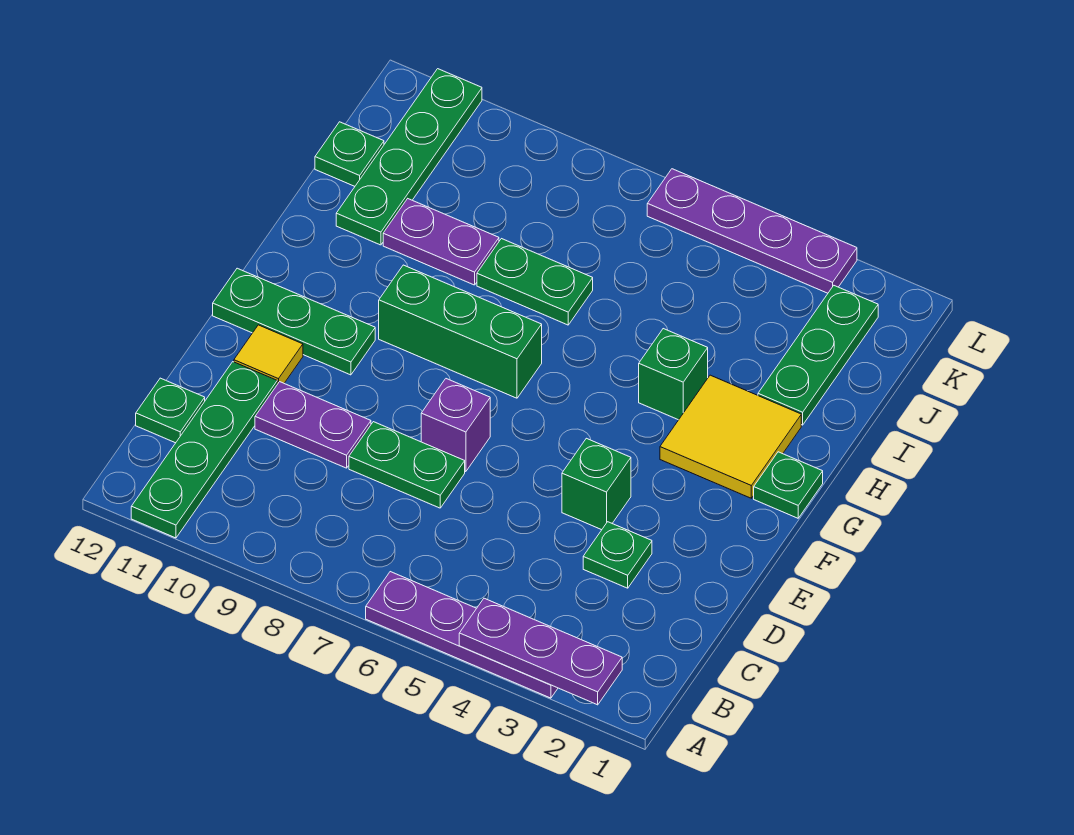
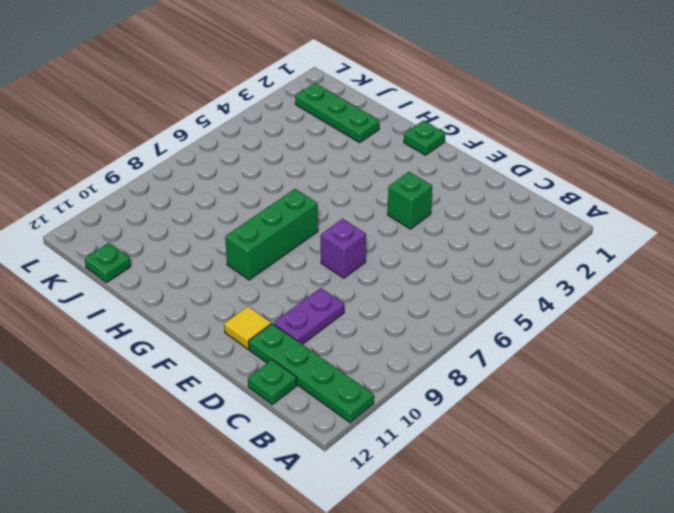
none -> purple 1x4 plate [366,572,558,698]
none -> green 1x1 plate [583,522,652,588]
none -> green 1x2 plate [349,422,465,508]

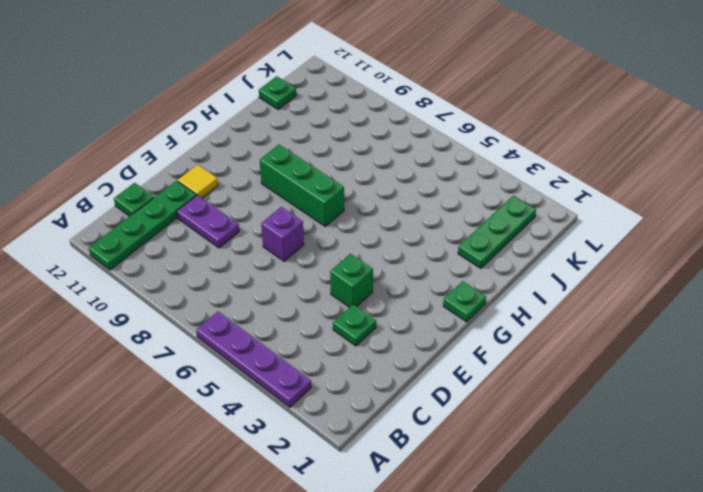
none -> green 1x2 plate [349,422,465,508]
none -> green 1x3 plate [213,268,375,375]
none -> yellow 2x2 tile [660,375,801,498]

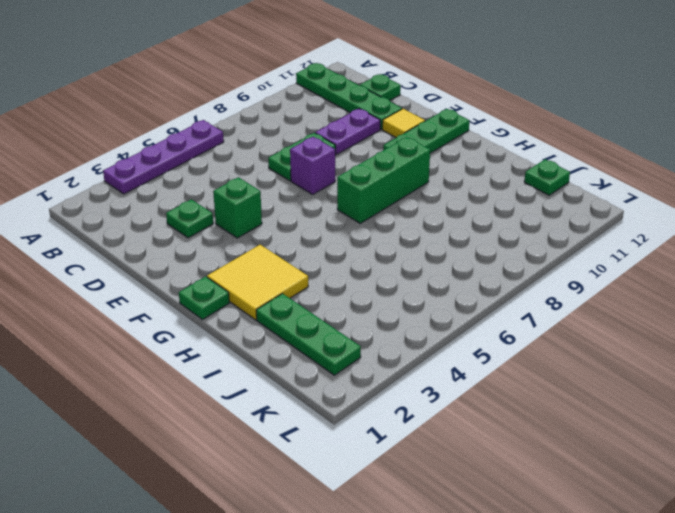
none -> green 1x1 brick [639,329,708,420]
none -> green 1x2 plate [477,239,593,325]
none -> purple 1x2 plate [383,199,499,285]

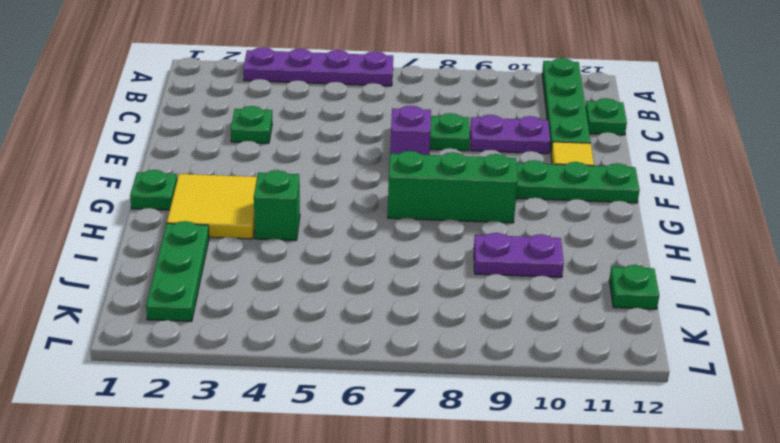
none -> green 1x1 brick [562,438,631,530]
none -> green 1x2 plate [477,239,593,325]
none -> green 1x4 plate [336,69,482,245]

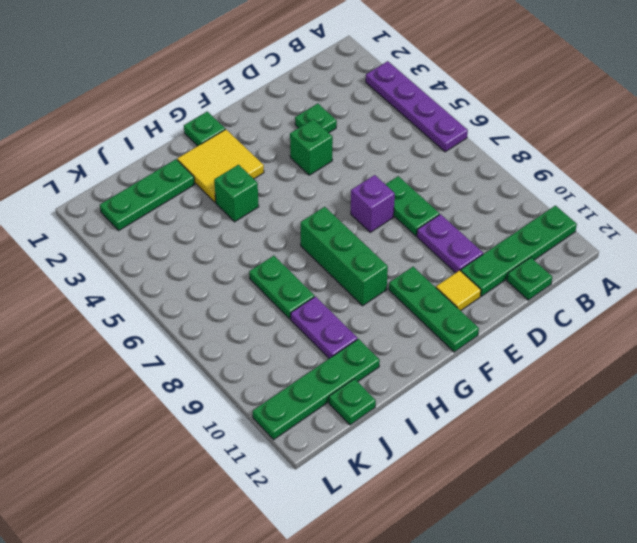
none -> purple 1x4 plate [647,169,857,293]
none -> purple 1x3 plate [459,598,622,705]

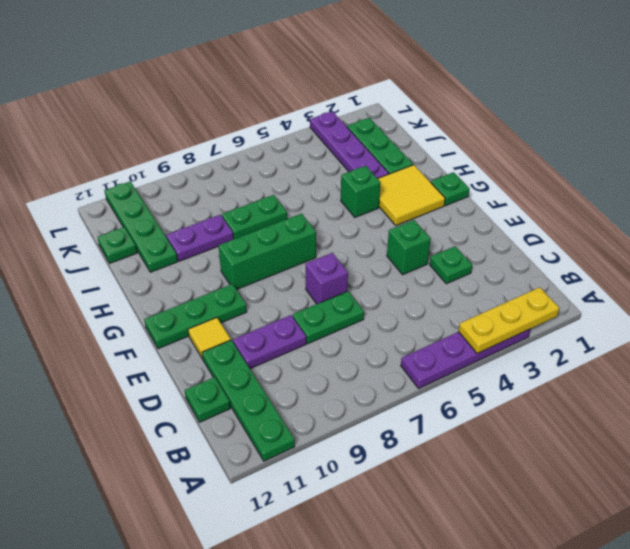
yellow 1x3 plate [458,287,559,354] -> purple 1x3 plate [459,598,622,705]
purple 1x4 plate [310,111,389,179] -> purple 1x4 plate turned to [647,169,857,293]

